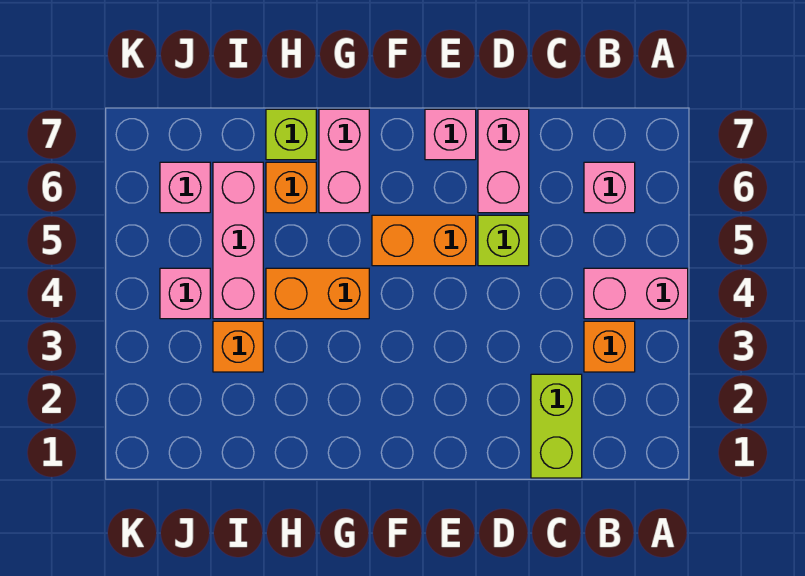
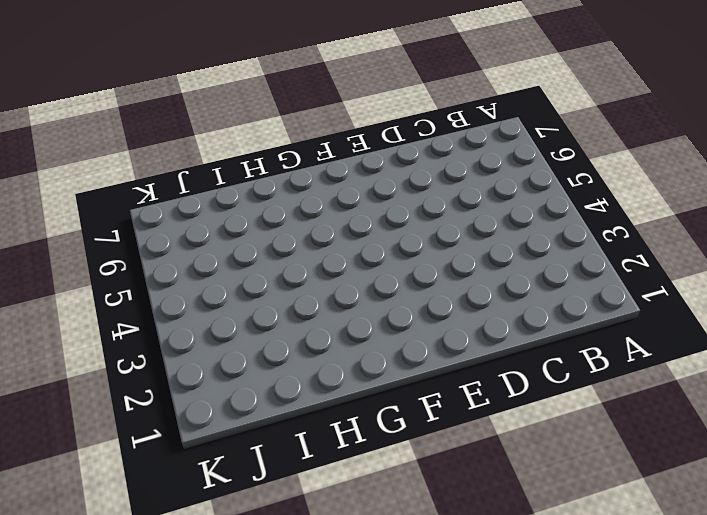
none -> pink 1x2 brick [584,268,688,319]
none -> orange 1x1 brick [584,321,635,372]
none -> pink 1x1 brick [584,162,635,213]

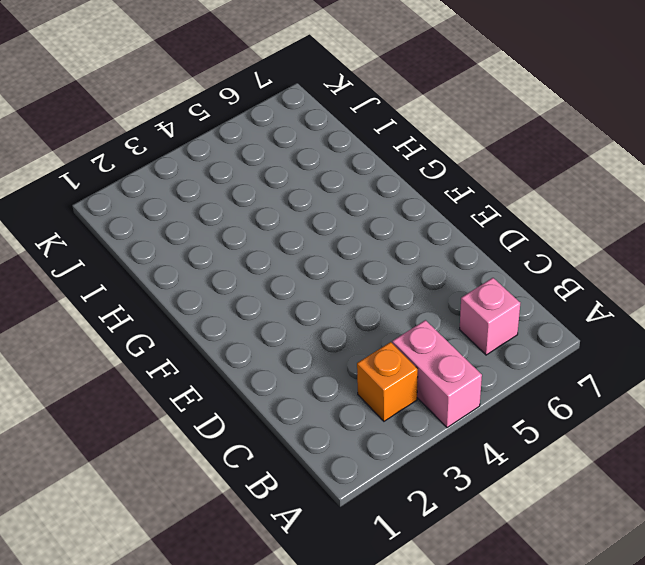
none -> lime 1x2 brick [531,374,582,478]
none -> lime 1x1 brick [478,215,529,266]
none -> pink 1x2 brick [478,109,529,213]

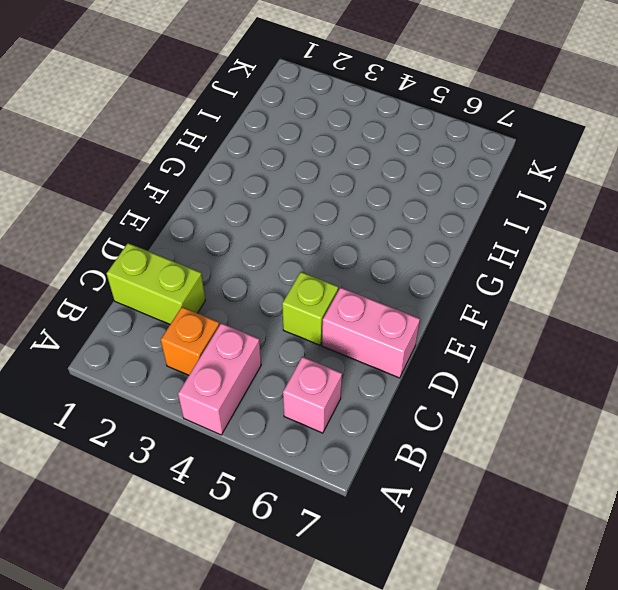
none -> orange 1x2 brick [372,215,476,266]
none -> pink 1x1 brick [425,109,476,160]
none -> orange 1x2 brick [266,268,369,319]

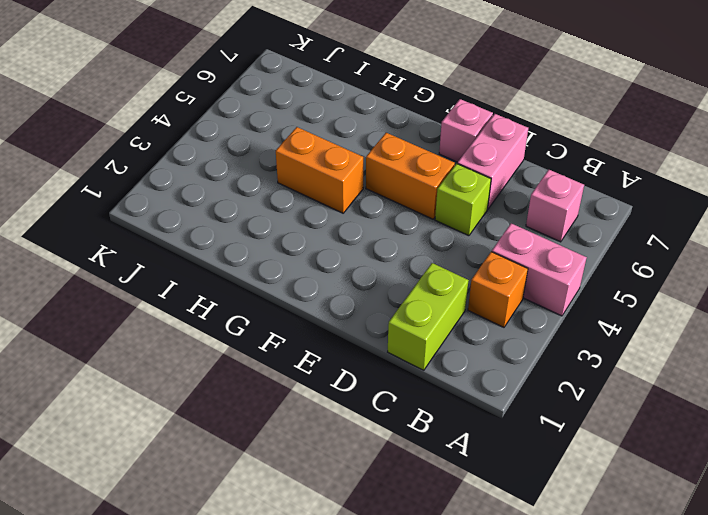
none -> pink 1x2 brick [319,109,369,213]
none -> orange 1x1 brick [266,162,316,213]
none -> lime 1x1 brick [266,109,316,160]

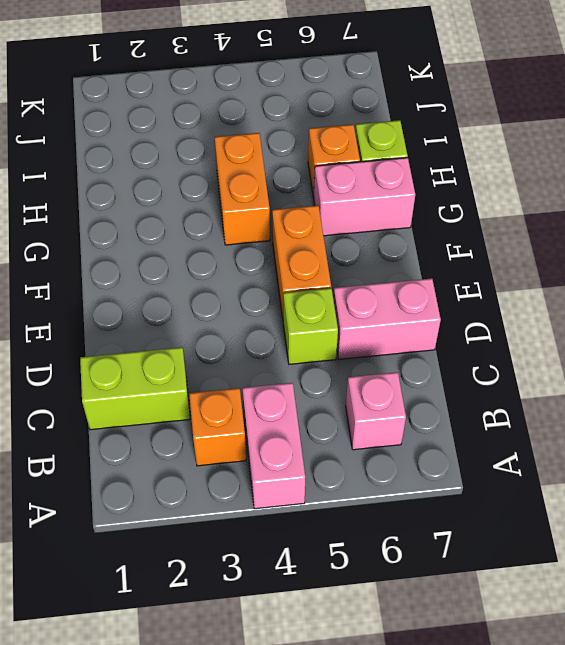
none -> pink 1x1 brick [425,109,476,160]
none -> orange 1x1 brick [213,321,263,372]
none -> pink 1x3 brick [213,162,263,319]

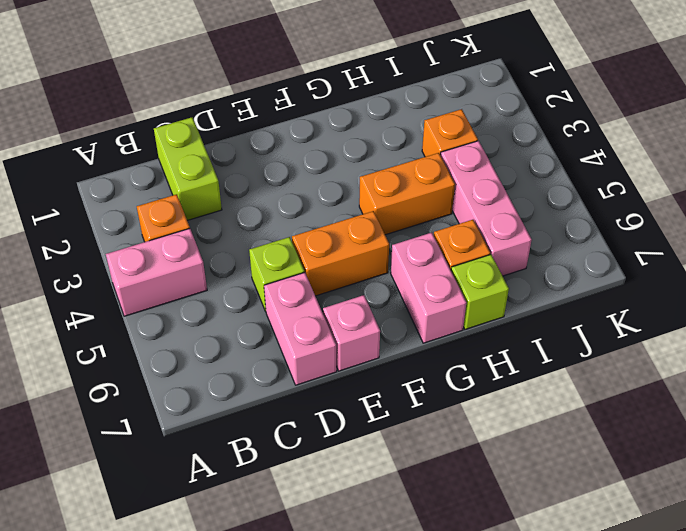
none -> pink 1x1 brick [584,162,635,213]
none -> pink 1x1 brick [160,268,210,319]
none -> pink 1x1 brick [160,162,210,213]

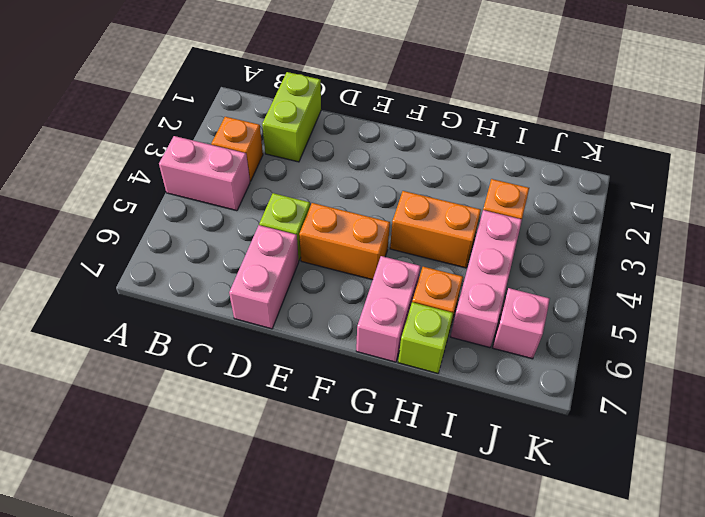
none -> pink 1x1 brick [584,162,635,213]
none -> pink 1x1 brick [425,109,476,160]
none -> pink 1x1 brick [160,268,210,319]

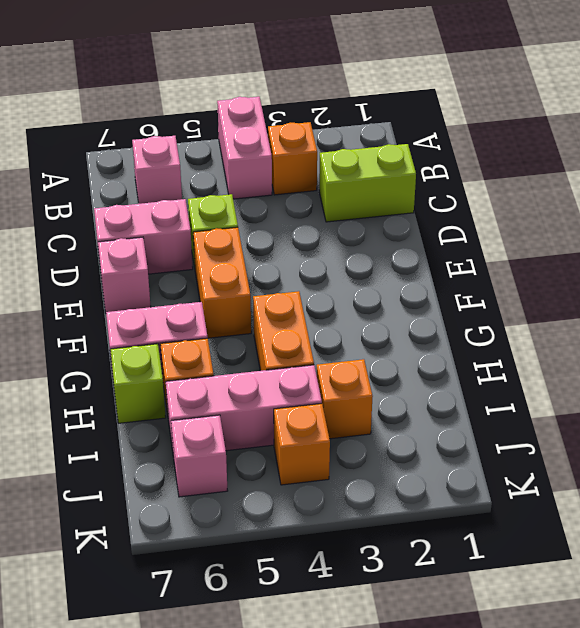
orange 1x1 brick [274,404,330,485] -> pink 1x1 brick [160,268,210,319]

